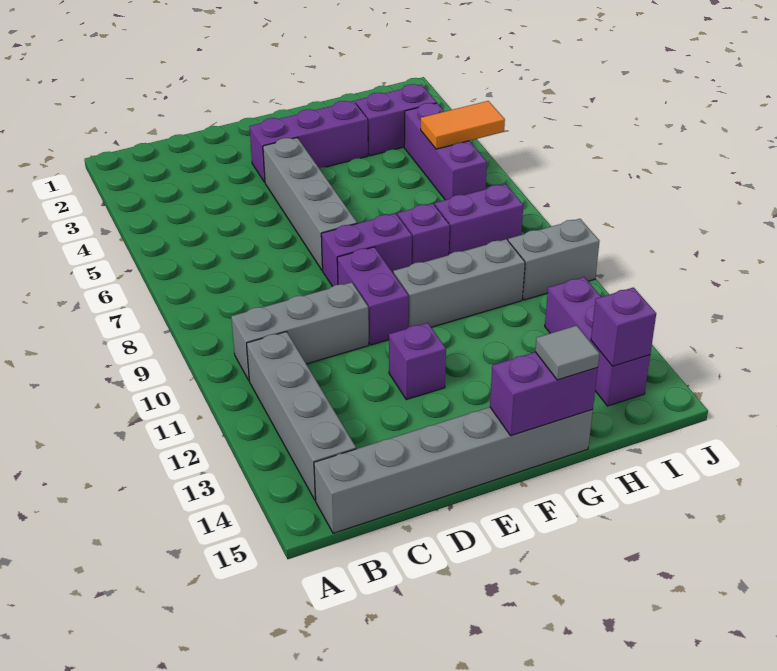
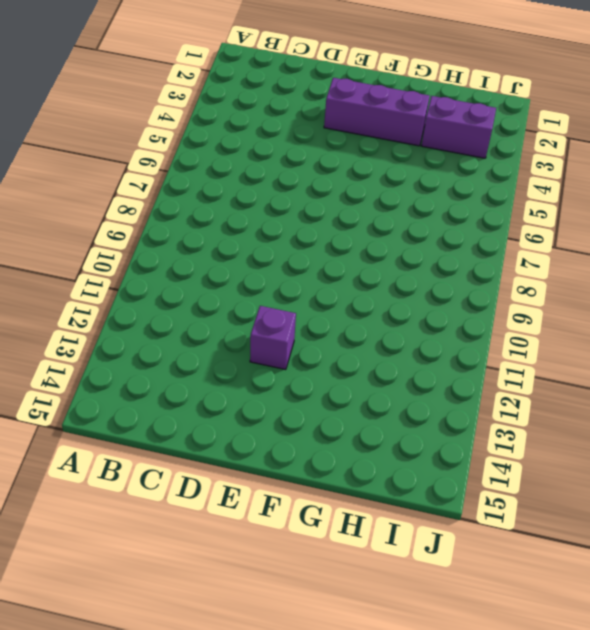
none -> grey 1x3 brick [231,282,369,380]
none -> grey 1x4 brick [247,332,356,500]
none -> grey 1x6 brick [314,407,593,533]

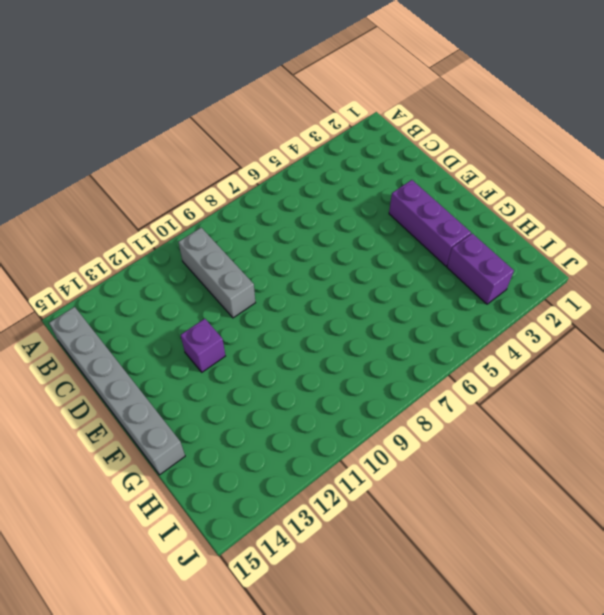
none -> grey 1x4 brick [247,332,356,500]
none -> grey 1x4 brick [263,138,357,270]
none -> purple 1x2 brick [321,213,412,287]

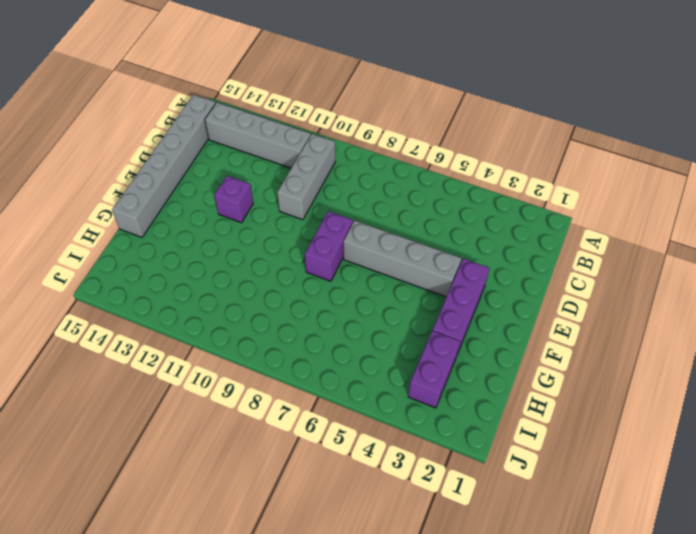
none -> purple 1x2 brick [337,247,408,345]
none -> grey 1x3 brick [393,239,525,328]
none -> purple 1x1 brick [398,203,450,264]

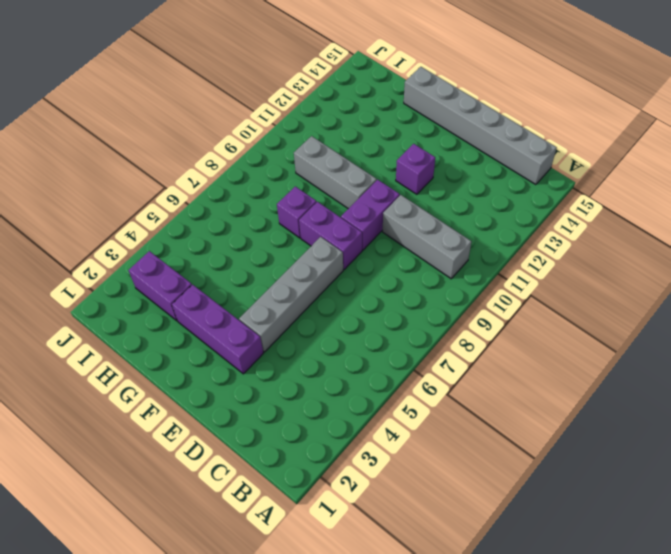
none -> grey 1x4 brick [247,332,356,500]
none -> purple 1x2 brick [435,184,523,254]
none -> purple 1x3 brick [404,103,487,200]

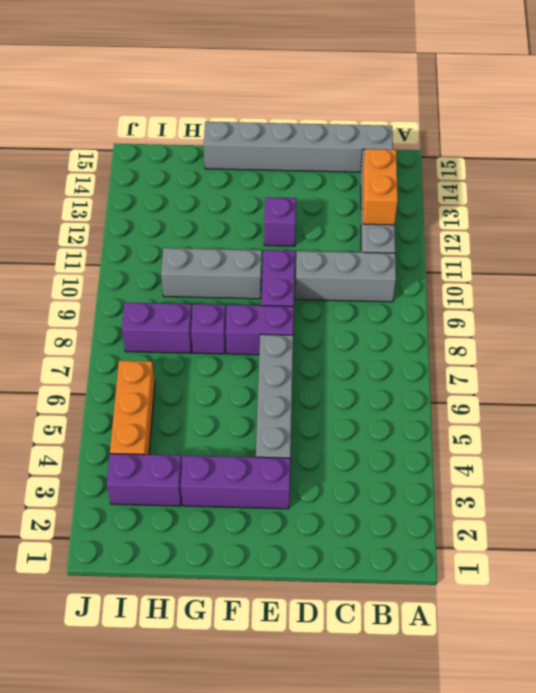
orange 1x2 brick [363,149,398,225] -> none
orange 1x3 brick [110,361,155,455] -> purple 1x3 brick [404,103,487,200]
none -> grey 1x2 brick [508,219,600,300]
none -> purple 1x3 brick [545,277,650,406]
none -> purple 1x2 brick [490,352,598,436]

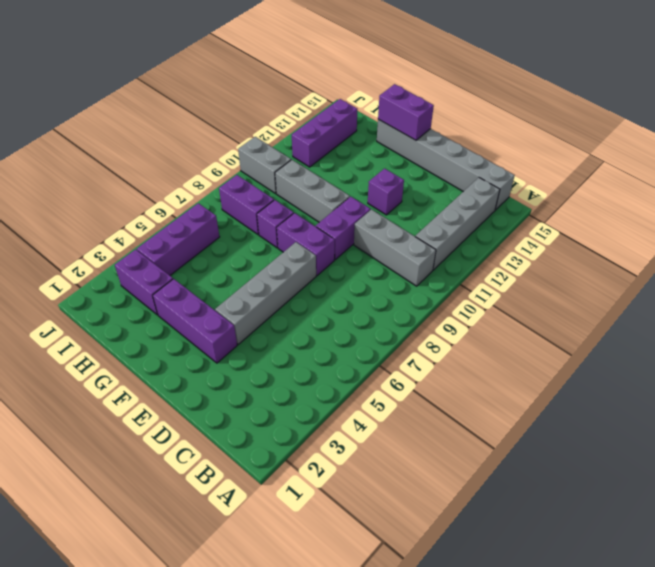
none -> orange 1x2 tile [421,101,505,149]
none -> purple 1x1 brick [591,288,656,366]
none -> grey 1x1 tile [535,325,599,380]

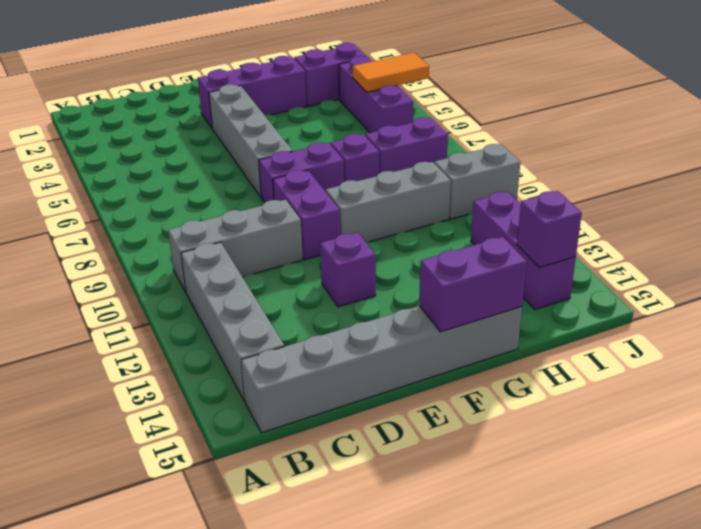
none -> grey 1x1 tile [535,325,599,380]

